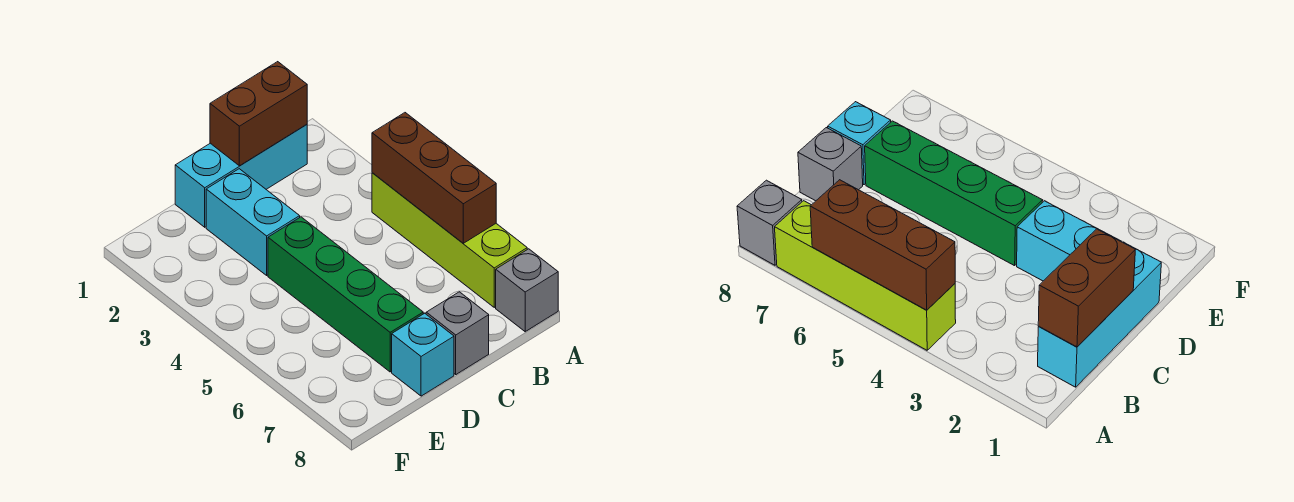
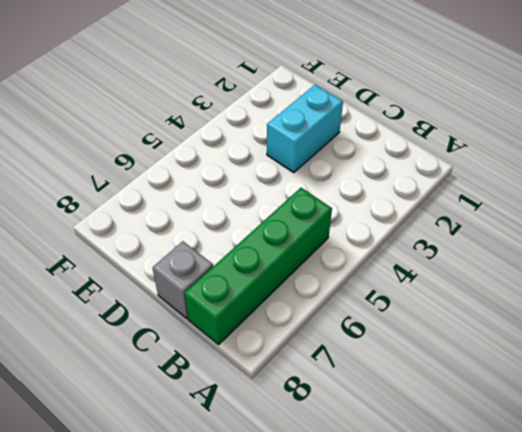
green 1x4 brick [184,188,332,345] -> green 1x4 brick moved to [268,217,423,372]
none -> lime 1x4 brick [372,173,527,307]
none -> grey 1x1 brick [496,249,558,332]

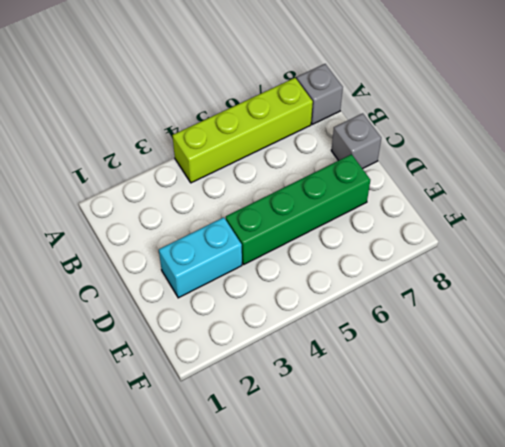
none -> cyan 1x3 brick [175,124,307,227]
none -> cyan 1x1 brick [392,313,454,396]

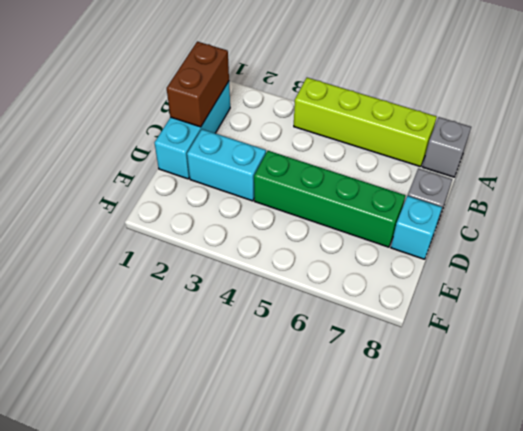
none -> brown 1x3 brick [372,113,496,243]

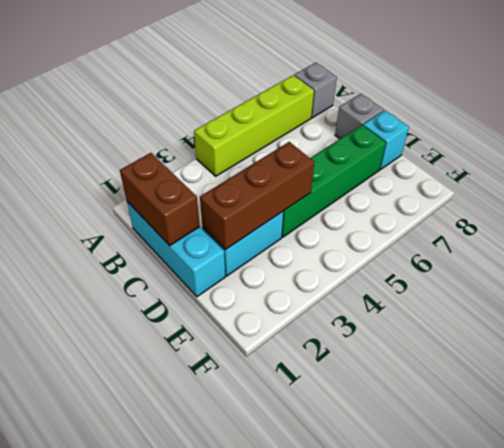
brown 1x3 brick [200,142,314,250] -> brown 1x3 brick moved to [372,113,496,243]

